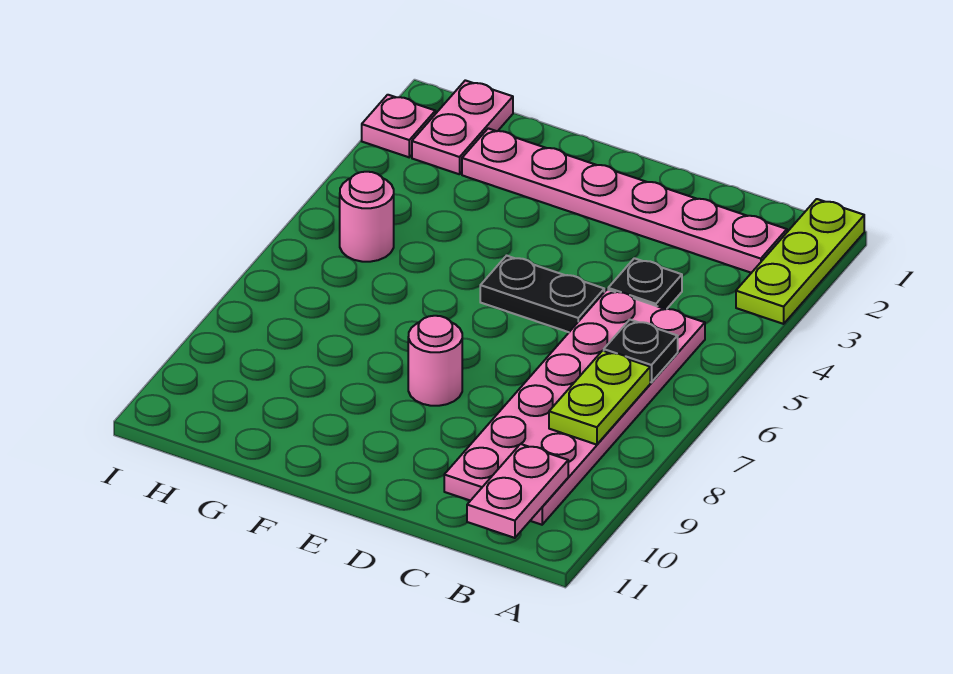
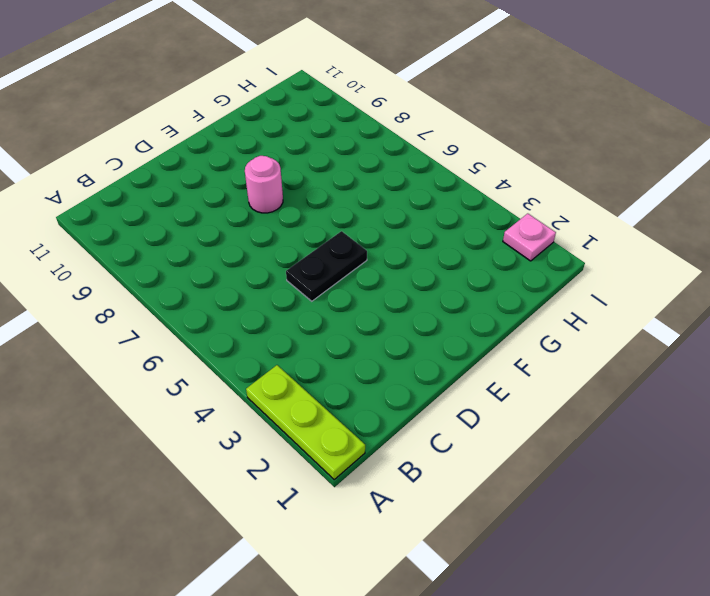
none -> pink 1x6 plate [462,128,787,273]
none -> pink 2x6 plate [444,290,705,525]
none -> black 1x1 plate [608,258,682,309]

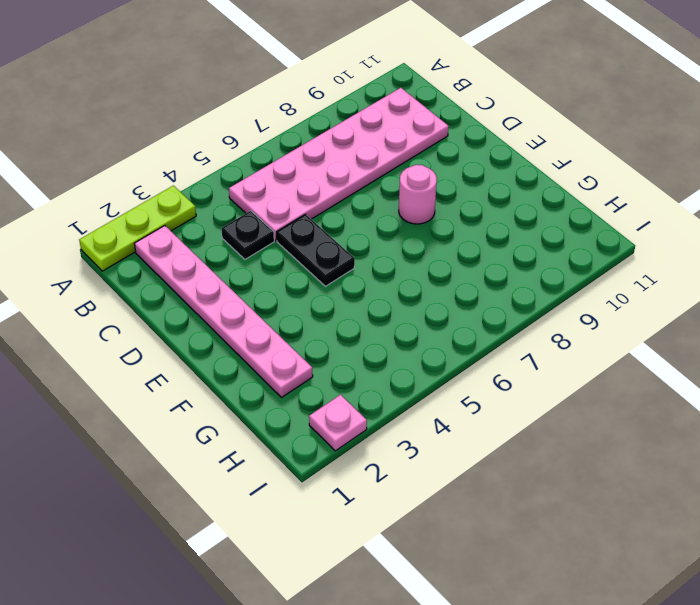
none -> pink 1x2 plate [412,80,513,174]
none -> pink 1x1 round brick [340,172,394,262]
none -> black 1x1 plate [604,320,678,382]

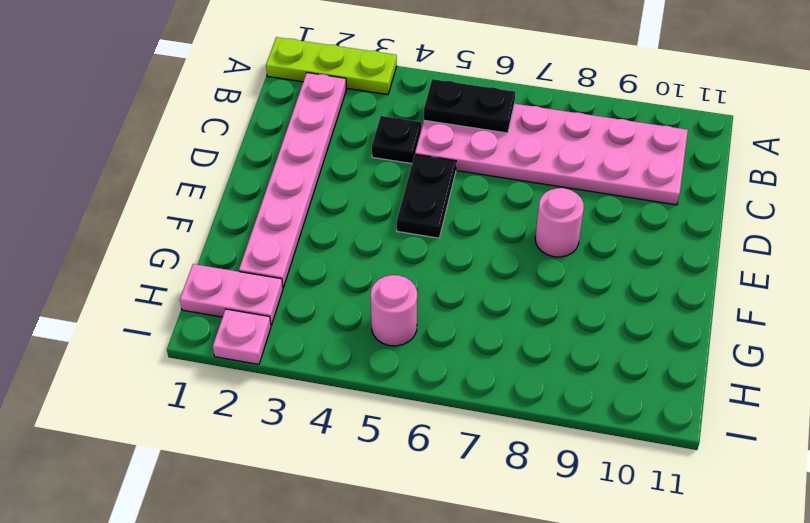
black 1x2 plate [424,79,515,133] -> black 1x1 plate [604,320,678,382]
none -> lime 1x2 plate [549,351,650,445]
none -> pink 1x2 plate [467,444,568,538]

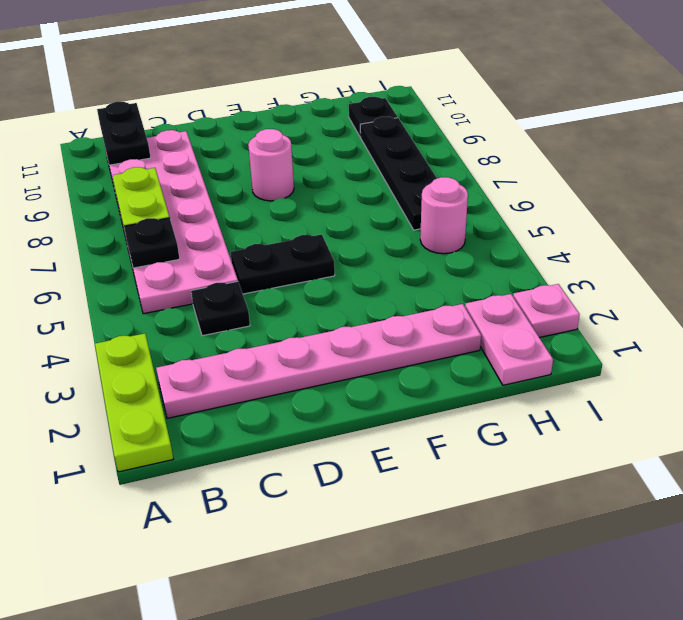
black 1x2 plate [97,102,151,165] -> pink 1x2 plate [467,444,568,538]
black 1x4 plate [360,117,437,230] -> none
black 1x1 plate [349,97,397,137] -> none

